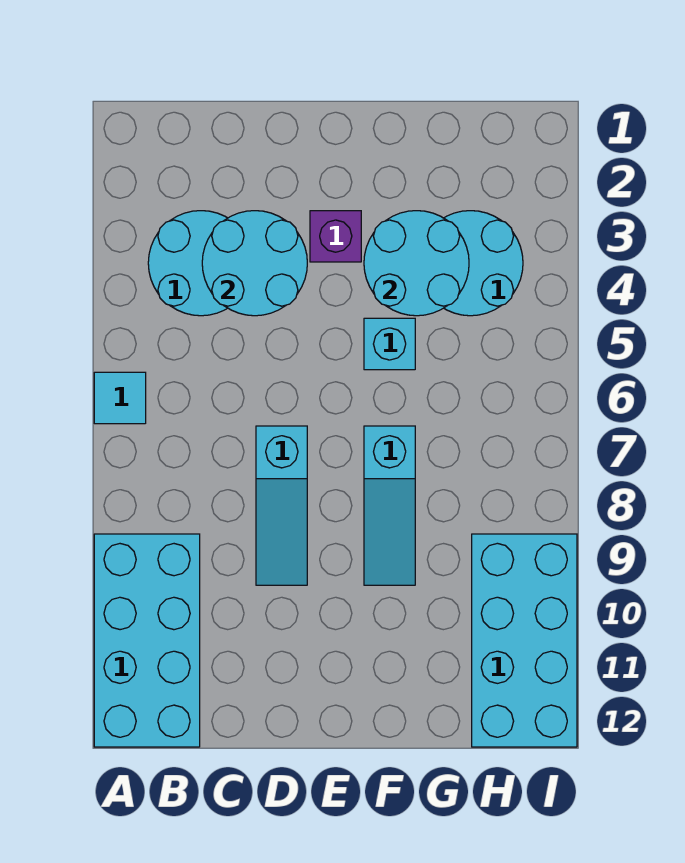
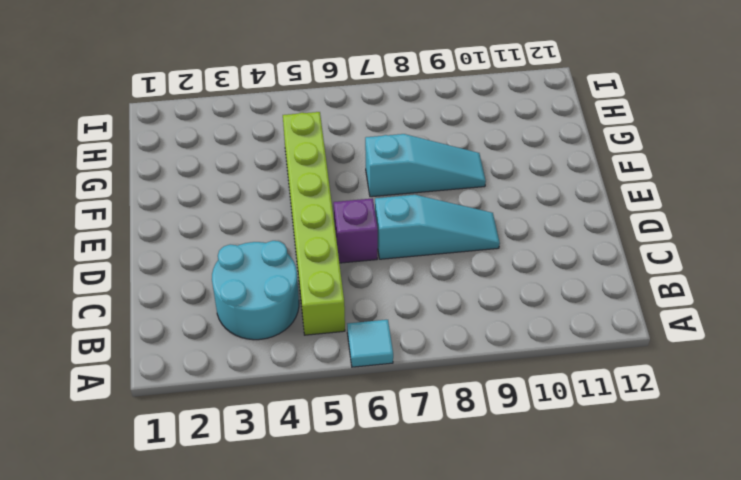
lime 1x6 brick [283,112,345,335] -> cyan 1x1 brick [364,318,415,370]
purple 1x1 brick [334,198,378,263] -> purple 1x1 brick moved to [310,211,361,262]
none -> cyan 2x4 brick [94,534,200,747]
none -> cyan 2x2 round brick [444,211,523,316]

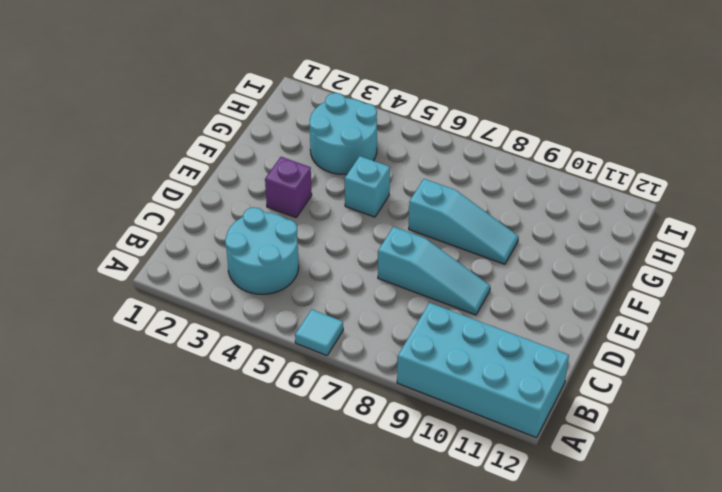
none -> cyan 2x4 brick [472,534,577,747]
none -> cyan 2x2 round brick [202,211,307,316]

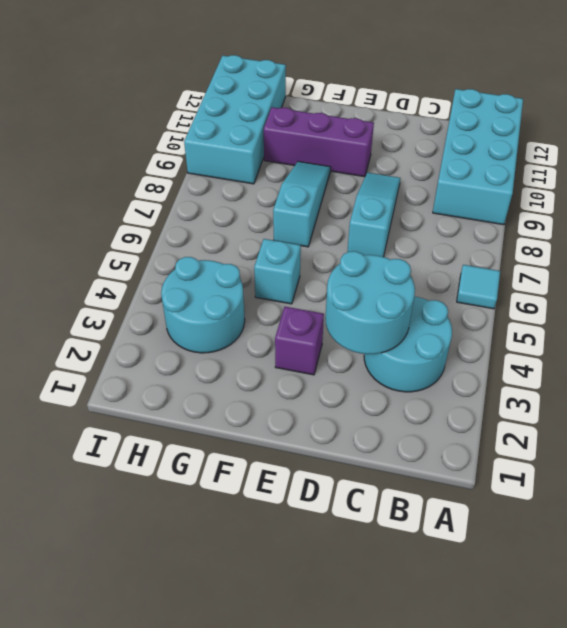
purple 1x3 brick [264,107,374,177] -> none
none -> cyan 2x2 round brick [364,211,469,316]

